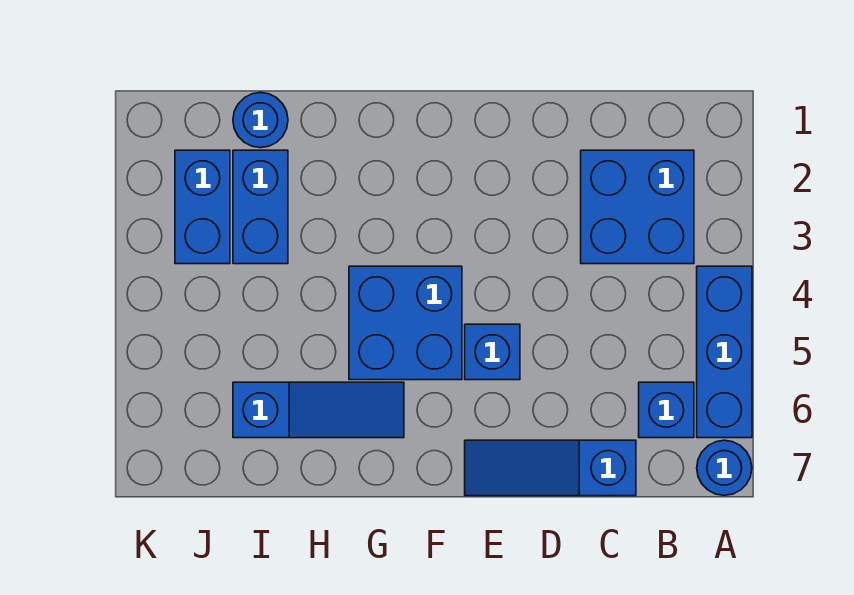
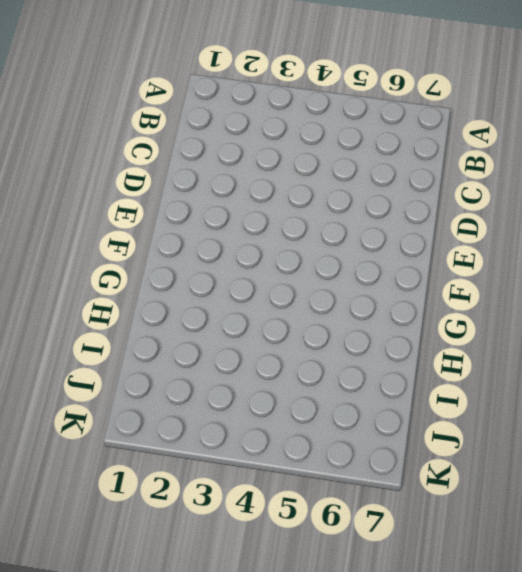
none -> blue 1x3 brick [697,266,752,438]
none -> blue 1x1 round brick [697,440,752,496]

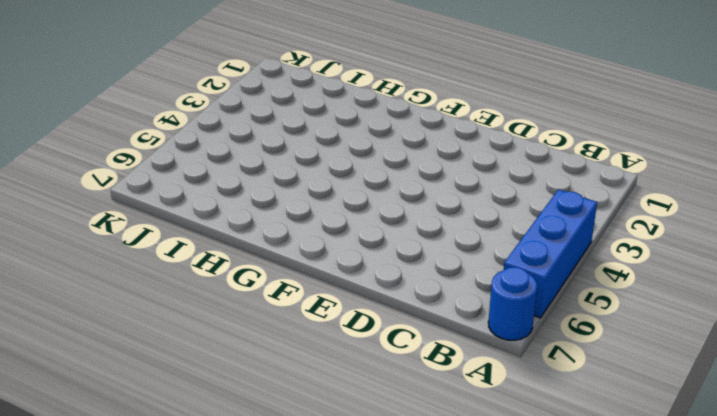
none -> blue 2x2 brick [581,150,694,264]
none -> blue 1x1 brick [639,382,694,438]

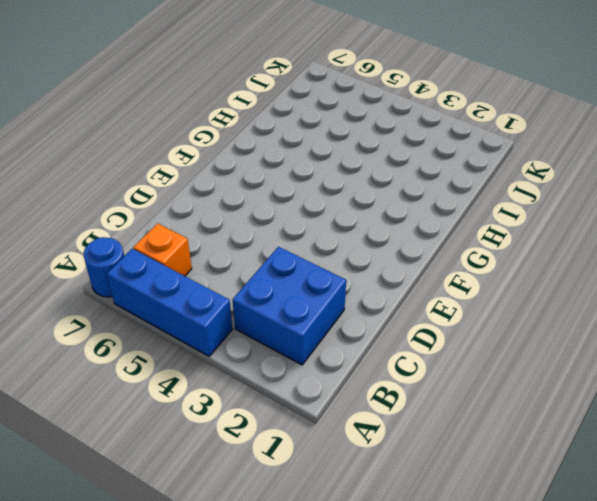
orange 1x1 brick [133,223,192,276] -> blue 1x1 brick [639,382,694,438]
none -> blue 1x3 slope [465,440,636,496]
none -> blue 1x1 brick [465,324,520,380]

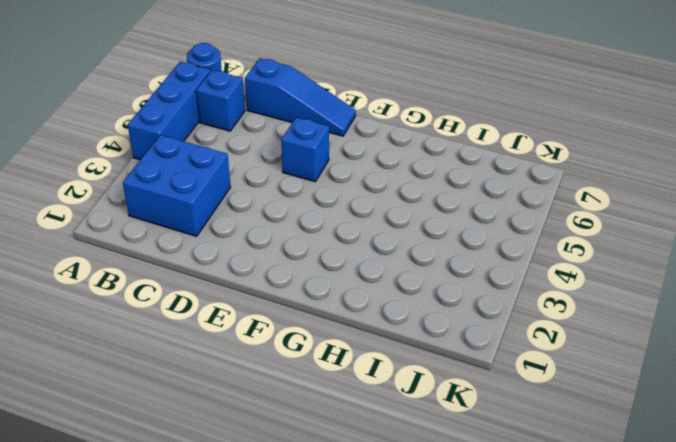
none -> blue 2x2 brick [349,266,462,380]
none -> blue 1x3 slope [233,382,404,438]

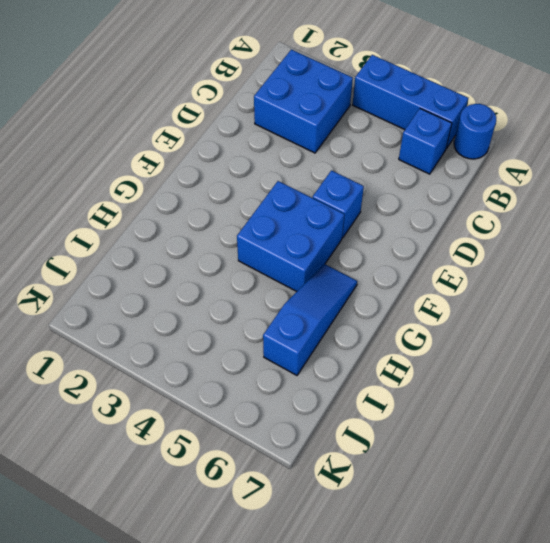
none -> blue 1x3 slope [465,440,636,496]
none -> blue 1x1 round brick [233,93,288,148]

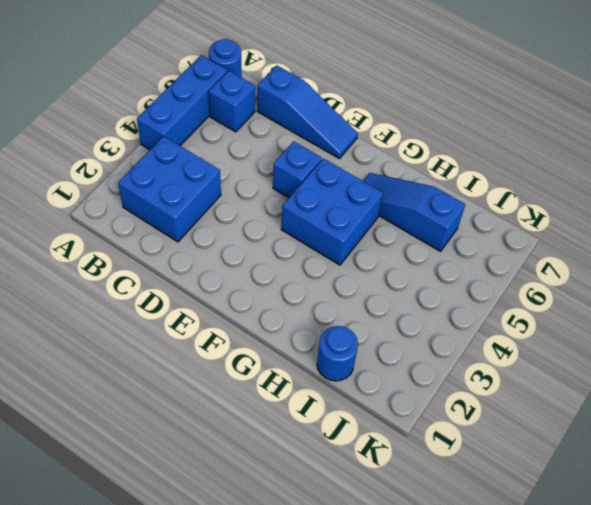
none -> blue 1x2 brick [233,150,288,264]
none -> blue 1x2 brick [175,150,230,264]

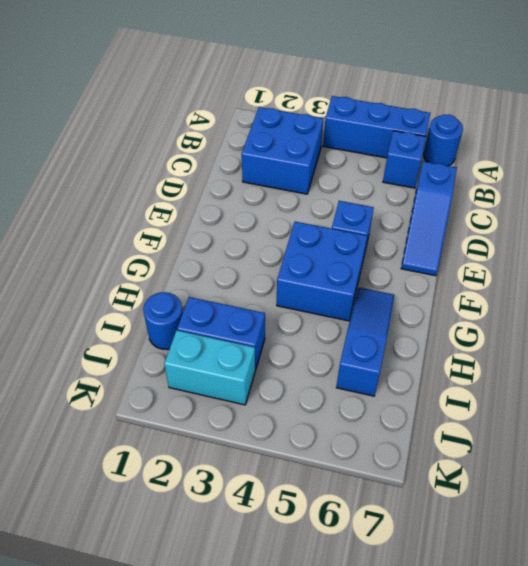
cyan 1x2 brick [164,330,255,405] -> blue 1x2 brick [175,150,230,264]

